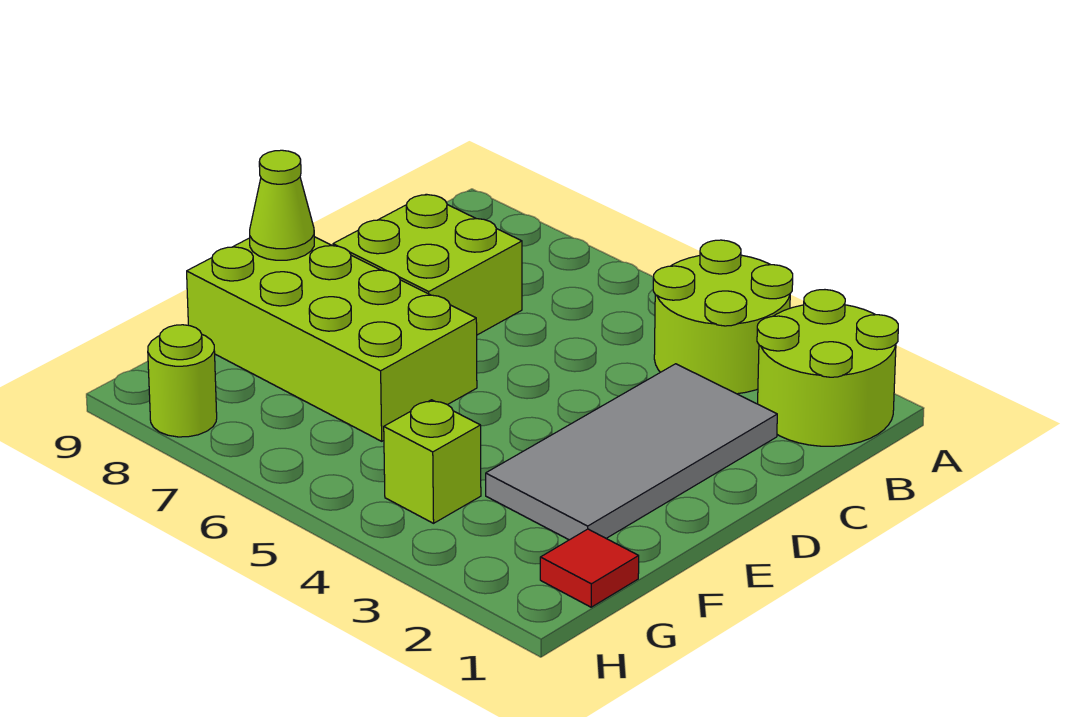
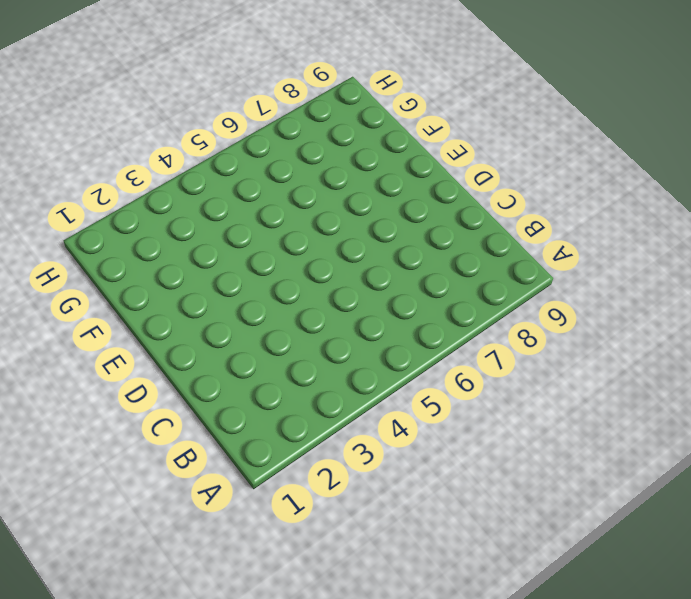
none -> lime 2x2 round brick [757,290,898,446]
none -> lime 2x2 round brick [653,240,793,394]

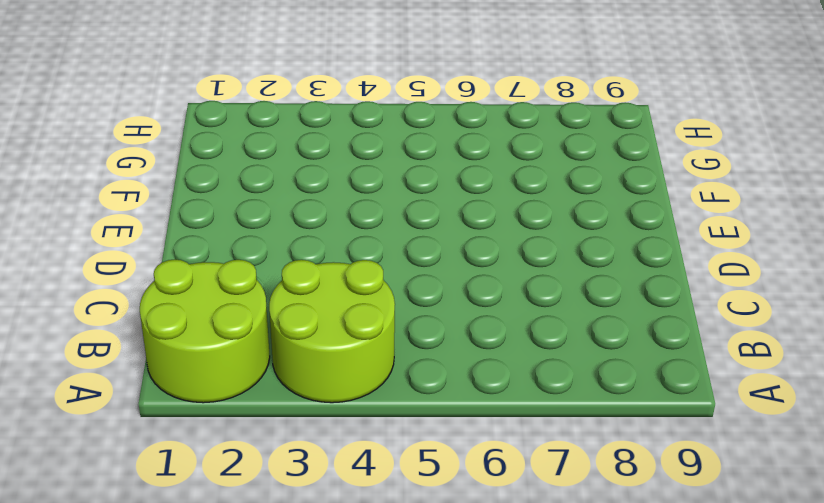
none -> grey 2x4 tile [486,364,777,540]
none -> lime 2x2 brick [333,194,522,335]

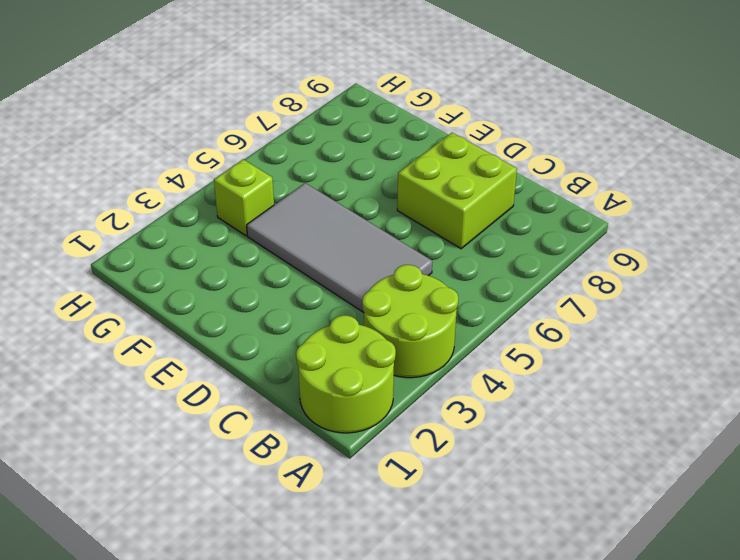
grey 2x4 tile [247,183,432,313] -> grey 2x4 tile moved to [486,364,777,540]
none -> lime 2x4 brick [187,237,477,441]
none -> red 1x1 tile [540,529,639,607]

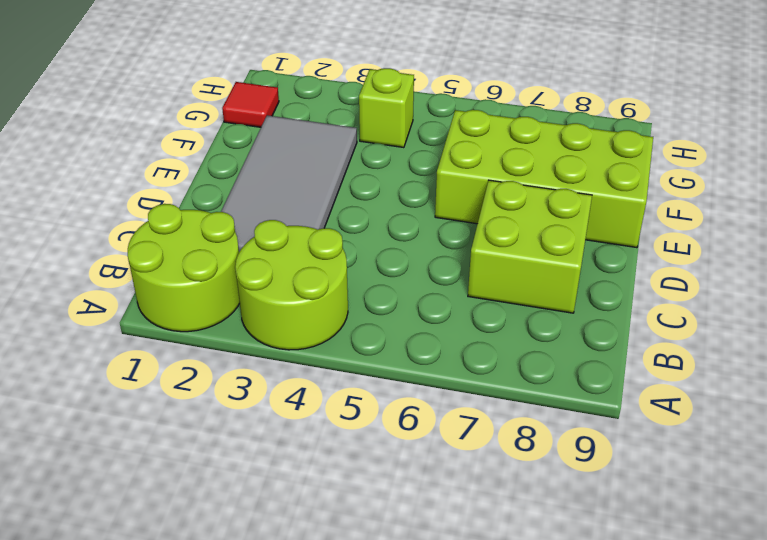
none -> lime 1x1 round brick [148,325,217,437]
none -> lime 1x1 cone [250,150,314,260]

